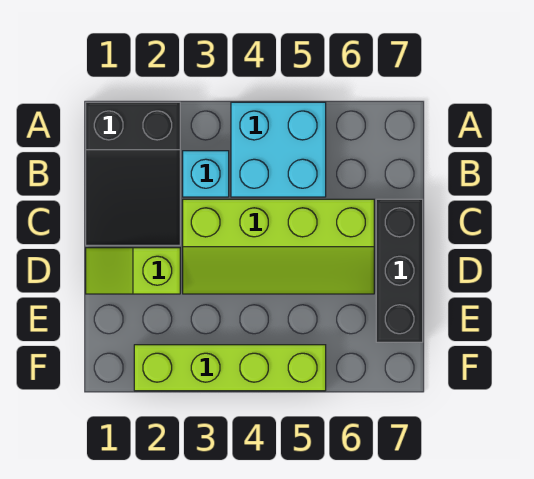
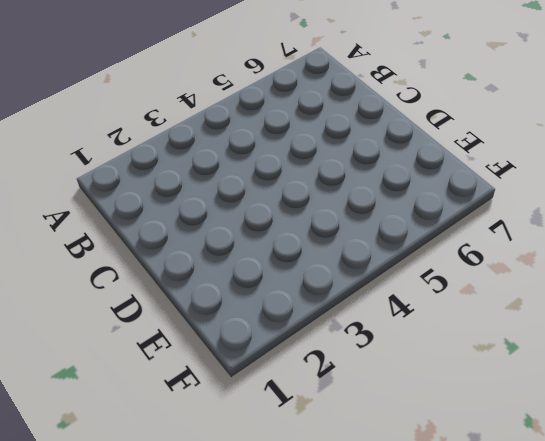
none -> black 2x3 slope [86,102,180,245]
none -> cyan 2x2 brick [231,102,326,197]

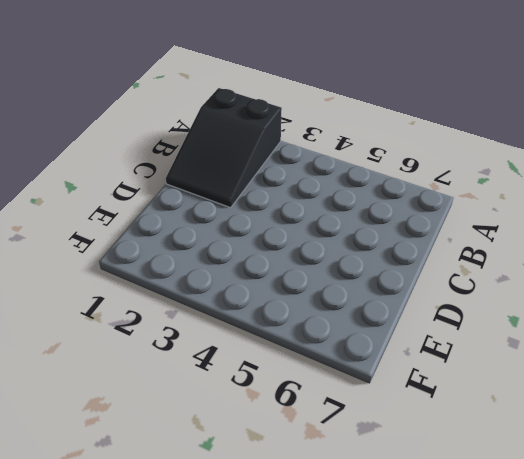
none -> cyan 2x2 brick [231,102,326,197]
none -> cyan 1x1 brick [183,151,229,197]

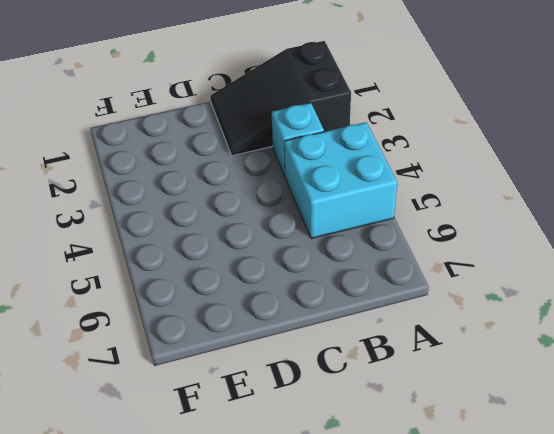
none -> lime 2x4 slope [183,199,374,294]
none -> black 1x3 brick [376,199,423,342]

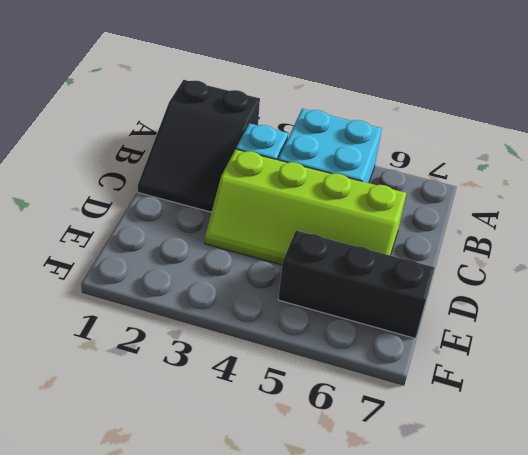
black 1x3 brick [278,230,435,338] -> black 1x3 brick turned to [376,199,423,342]
none -> lime 1x2 slope [86,248,180,294]
none -> lime 1x4 brick [134,345,326,391]

